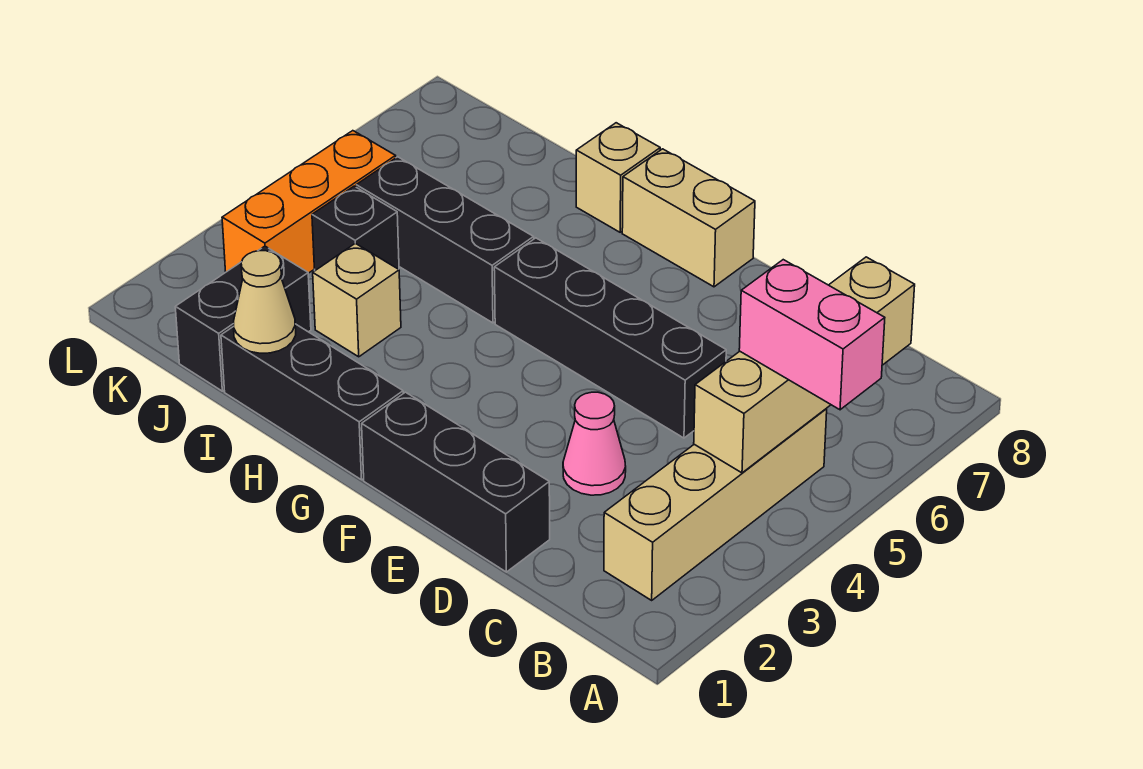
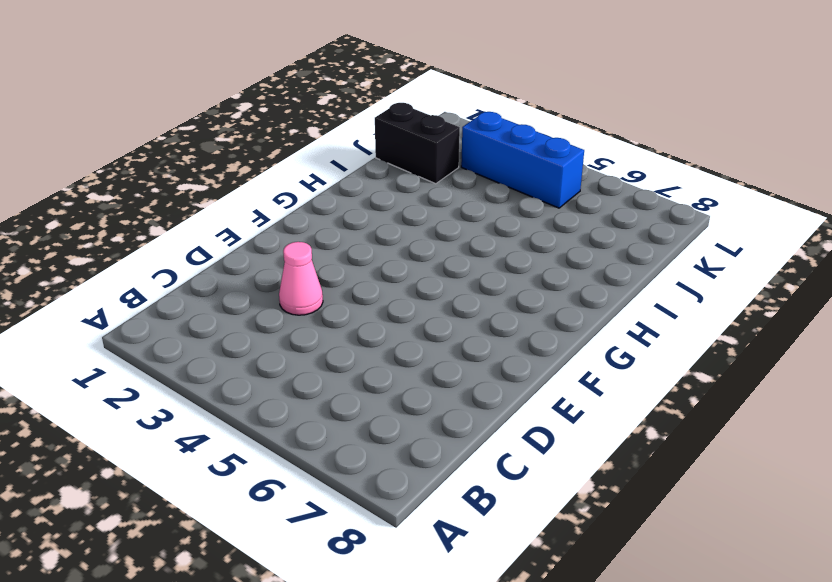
blue 1x3 brick [461,112,584,208] -> orange 1x3 brick [222,131,396,273]
none -> tan 1x4 brick [604,409,827,600]
none -> black 1x3 brick [362,392,550,572]
none -> black 1x4 brick [494,238,726,438]

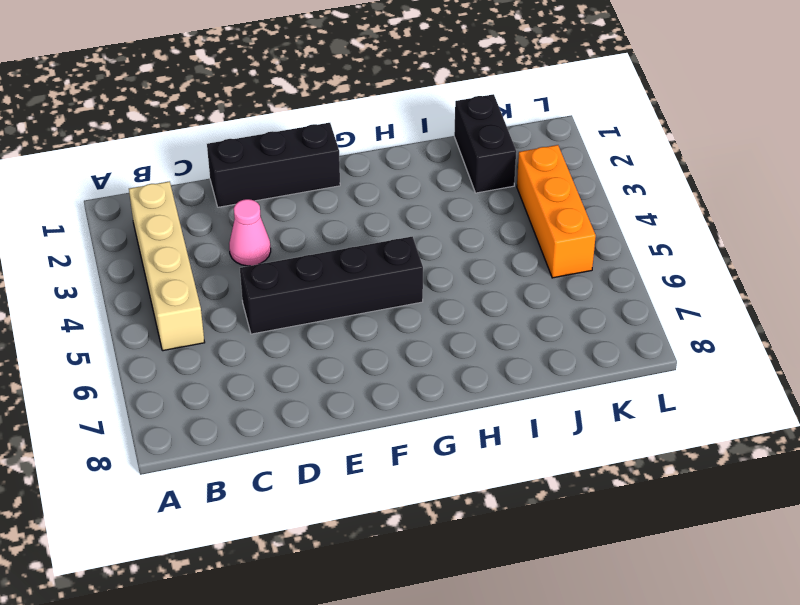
none -> tan 1x2 brick [622,149,755,287]
none -> black 1x3 brick [221,324,403,480]
none -> black 1x3 brick [356,157,534,323]

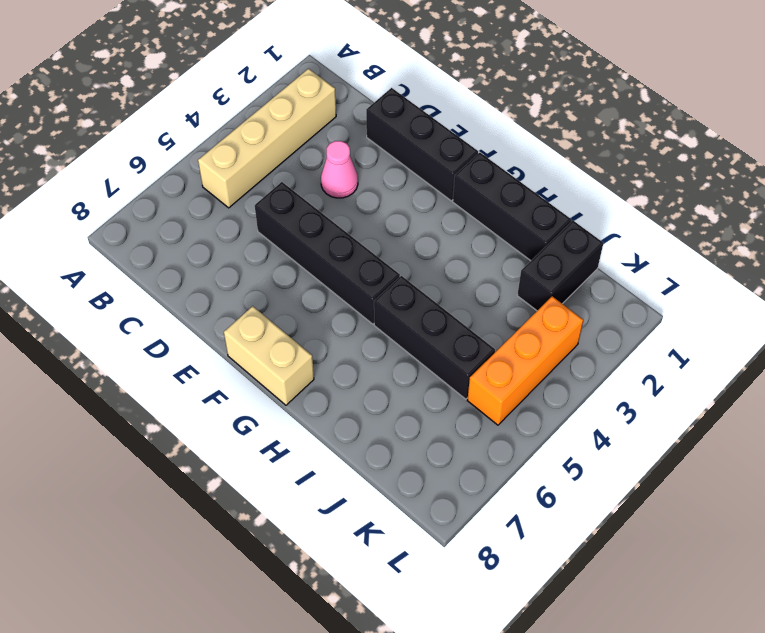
none -> tan 1x1 brick [576,123,660,232]
none -> tan 1x1 brick [313,243,401,357]
none -> black 1x1 brick [312,186,399,270]

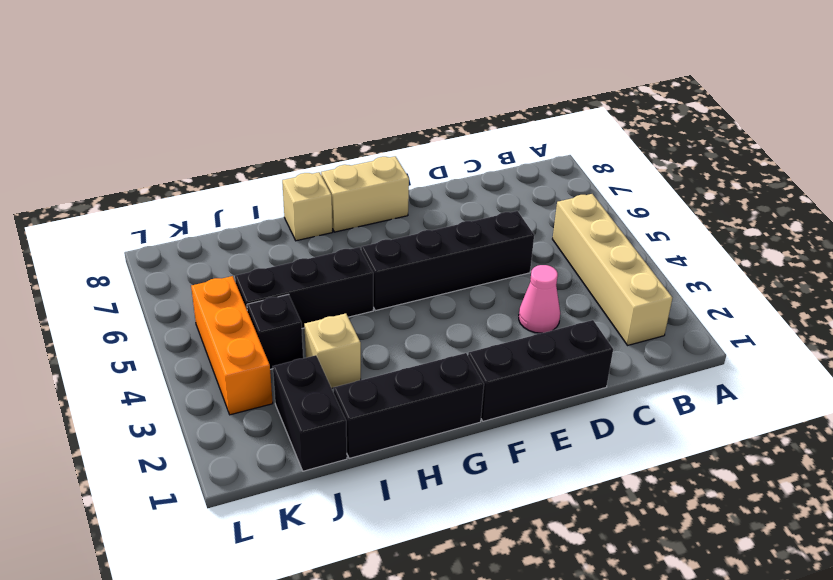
none -> tan 1x4 brick [694,257,915,473]
none -> tan 1x1 cone [234,251,296,353]
none -> pink 1x2 brick [739,260,885,410]

